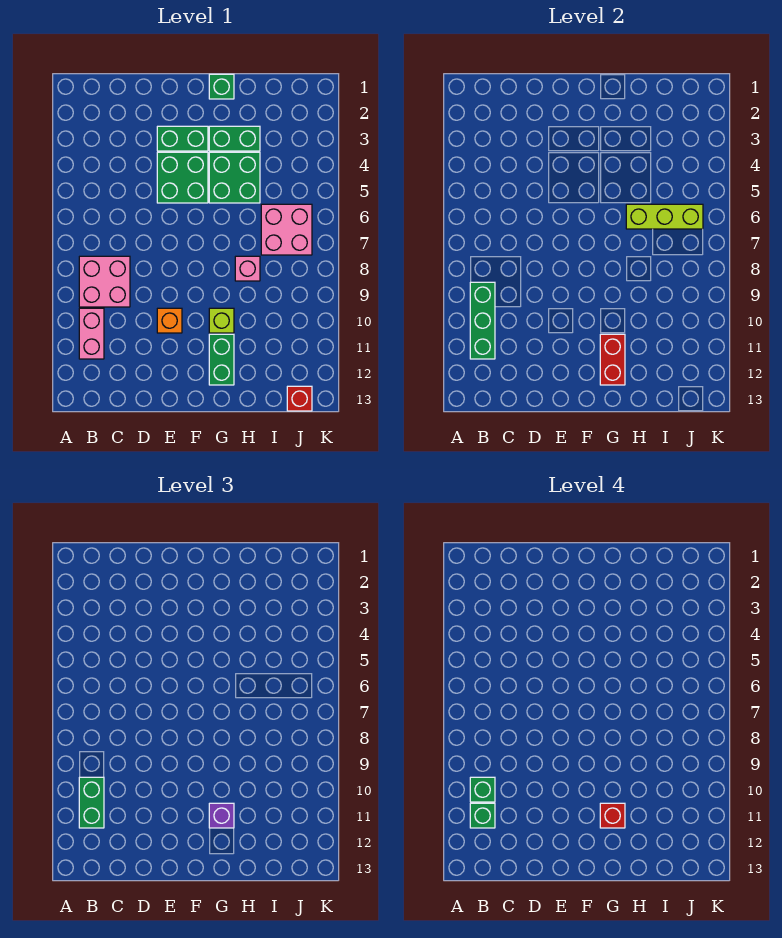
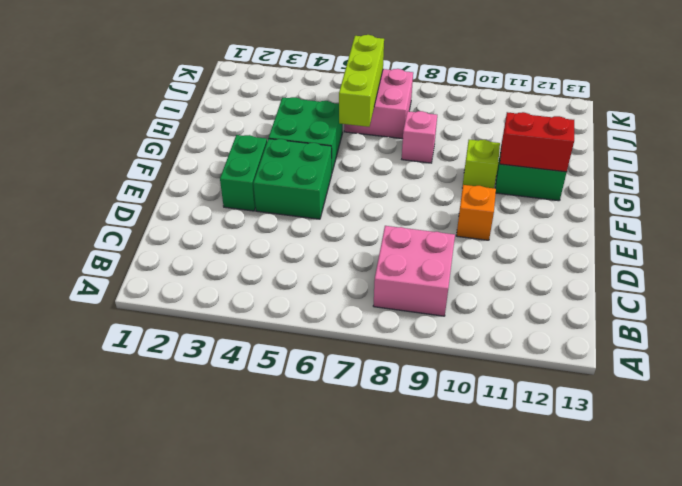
none -> pink 1x2 brick [79,308,104,359]
none -> green 1x1 brick [209,74,234,99]
none -> green 1x2 brick [209,126,260,151]

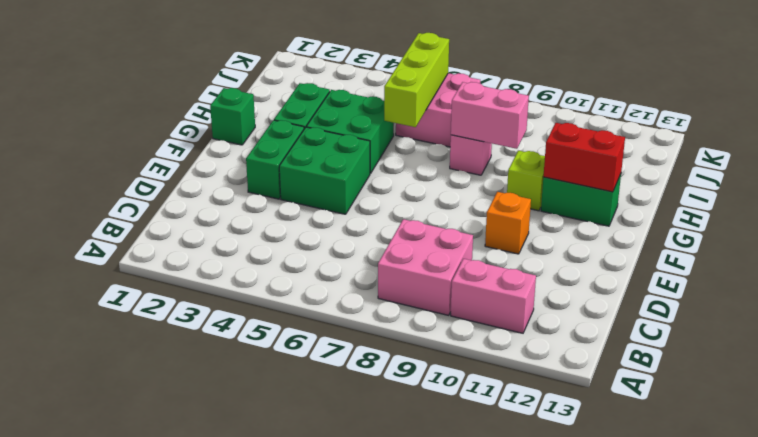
pink 1x2 brick [451,82,529,149] -> none
none -> red 1x1 brick [287,386,312,411]
none -> green 1x3 brick [470,282,495,359]
none -> green 1x2 brick [79,777,104,828]

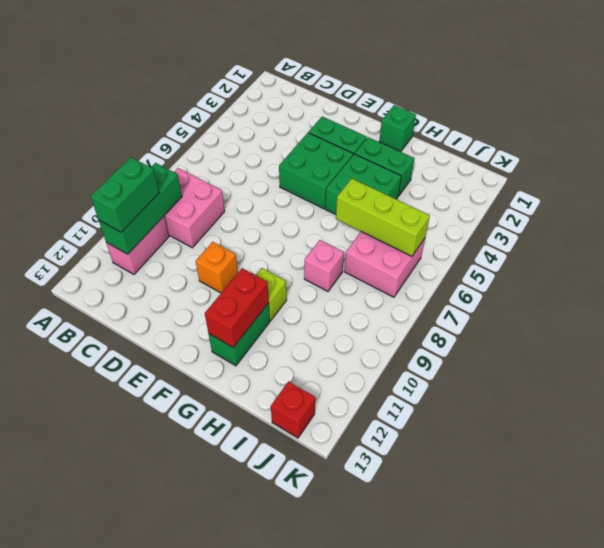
none -> purple 1x1 brick [209,803,234,828]
none -> green 1x1 brick [470,777,495,802]
none -> green 1x1 brick [470,803,495,828]

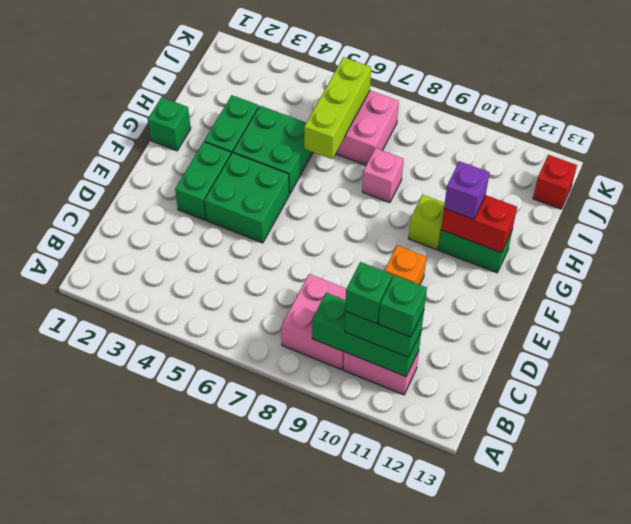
none -> red 1x1 brick [600,803,625,828]

